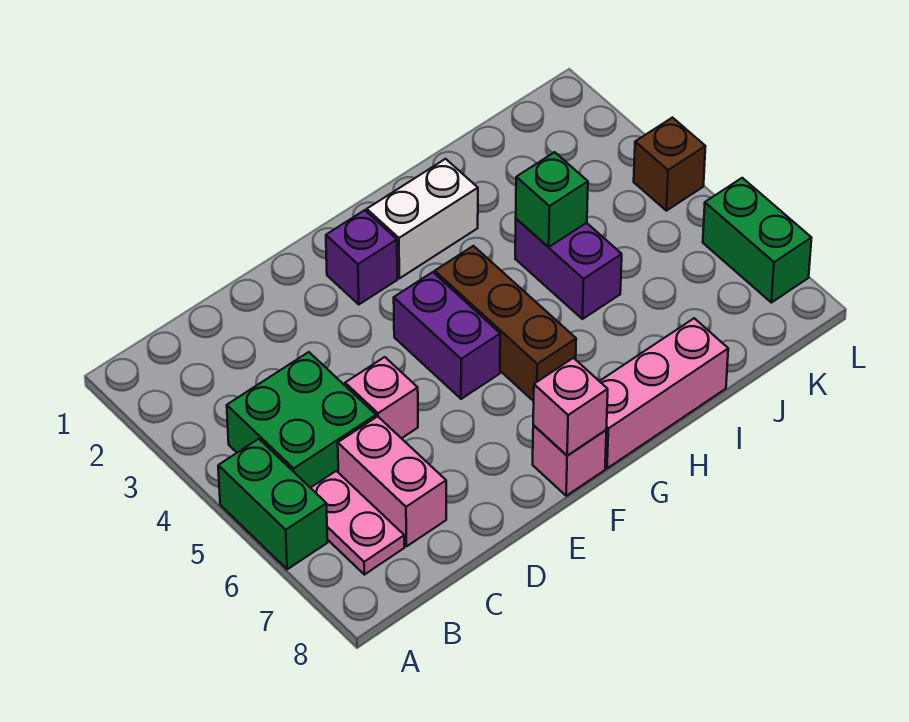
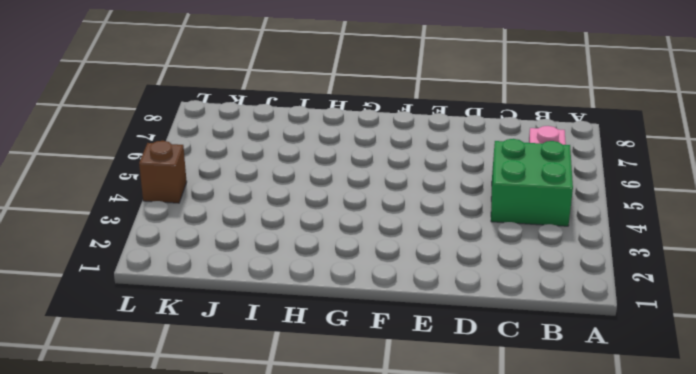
none -> green 1x2 brick [218,439,328,569]
none -> pink 1x2 brick [338,416,446,546]
none -> pink 1x1 brick [345,357,418,438]

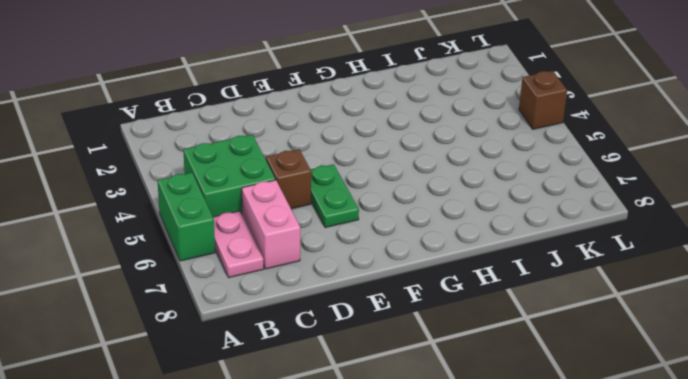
brown 1x1 brick [266,149,311,209] -> pink 1x1 brick [345,357,418,438]
green 1x2 plate [311,164,359,228] -> none
none -> purple 1x1 brick [326,210,397,304]
none -> purple 1x2 brick [394,272,500,399]
none -> pink 1x1 brick [533,425,606,496]

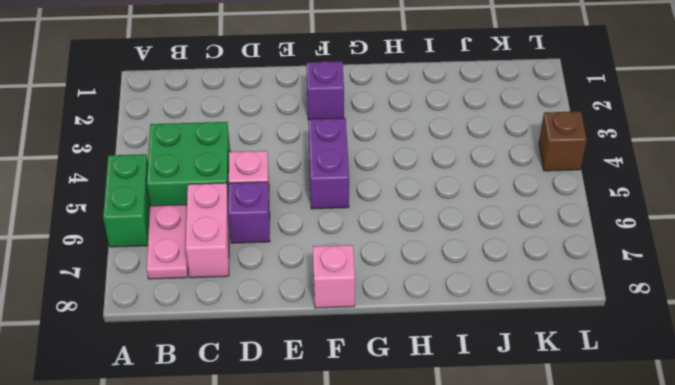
purple 1x1 brick [228,182,270,243] -> none
none -> white 1x2 brick [367,159,478,278]
none -> brown 1x3 brick [435,246,576,401]
none -> pink 1x3 brick [600,318,728,468]

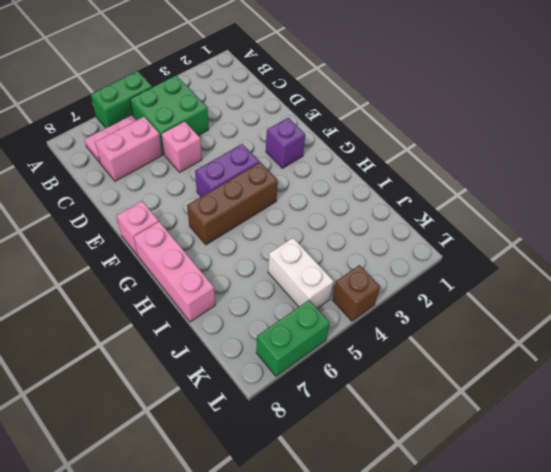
white 1x2 brick [268,238,334,308] -> white 1x2 brick moved to [367,159,478,278]
none -> purple 1x2 brick [515,219,622,319]
none -> pink 1x1 brick [533,358,608,456]
none -> green 1x1 brick [516,152,588,247]

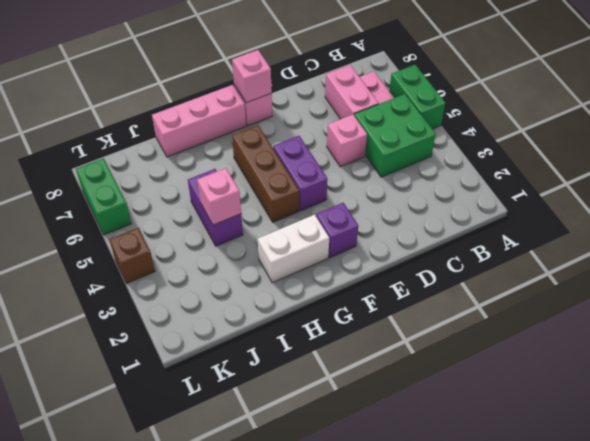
pink 1x1 brick [197,168,241,225] -> green 1x1 brick [516,152,588,247]

